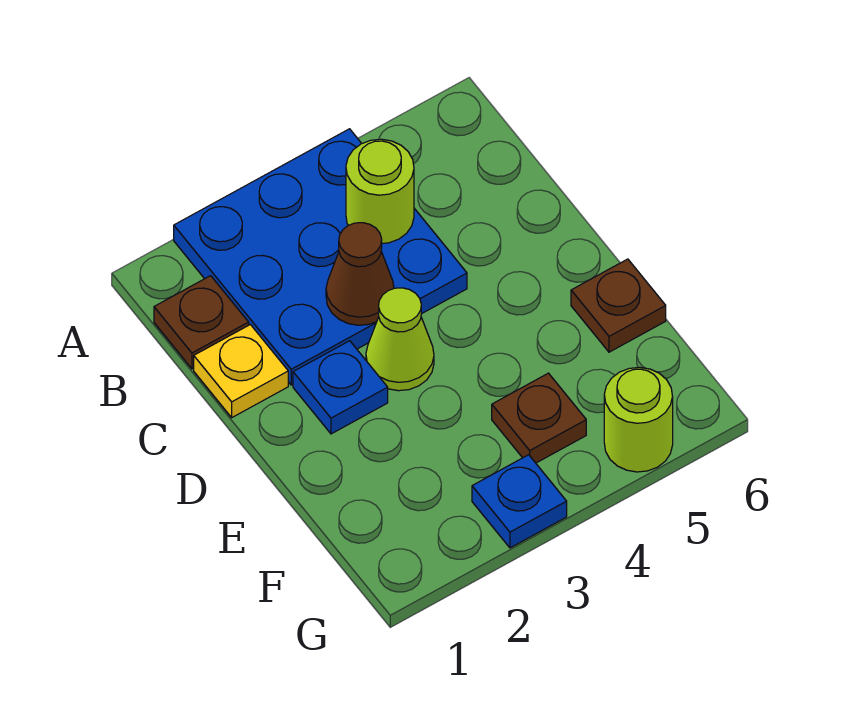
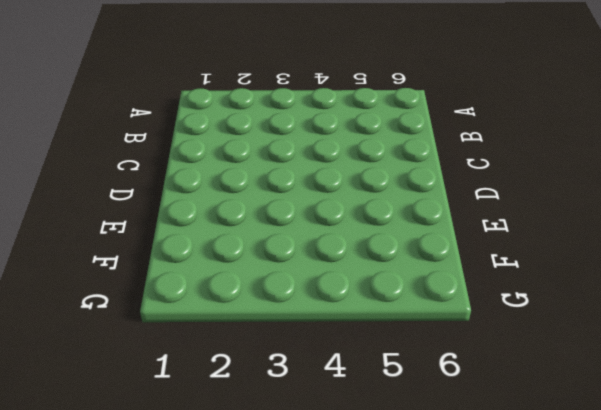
none -> blue 3x3 plate [174,129,467,385]
none -> brown 1x1 plate [154,276,249,369]

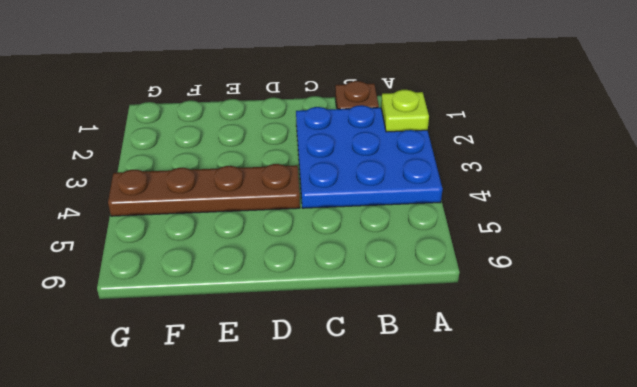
lime 1x1 plate [381,90,429,132] -> none
brown 1x4 plate [108,164,300,216] -> brown 1x1 plate [492,373,586,463]
none -> yellow 1x1 plate [194,325,288,417]
none -> blue 1x1 plate [293,341,388,434]

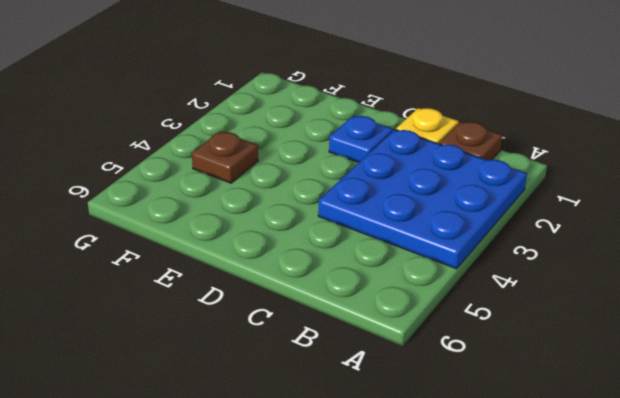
none -> lime 1x1 cone [366,288,434,391]
none -> brown 1x1 plate [571,259,666,352]

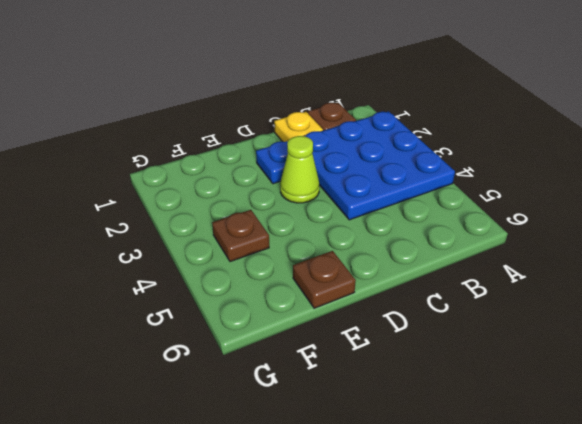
none -> blue 1x1 plate [472,455,567,548]
none -> lime 1x1 round brick [604,367,673,472]

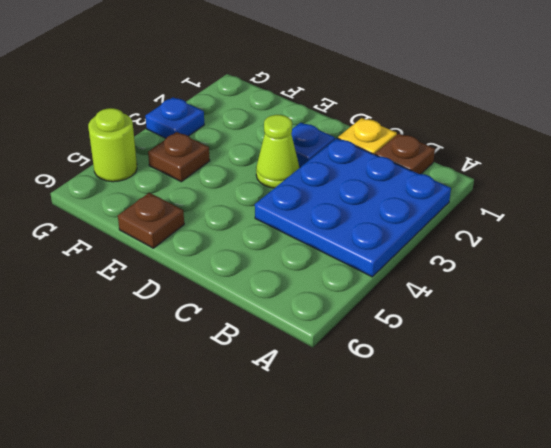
none -> lime 1x1 round brick [346,139,414,243]
none -> brown 1x1 cone [326,223,394,325]

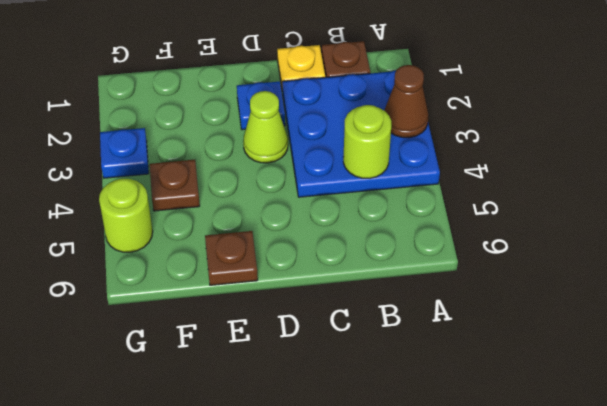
brown 1x1 cone [384,65,428,138] -> brown 1x1 cone moved to [326,223,394,325]

